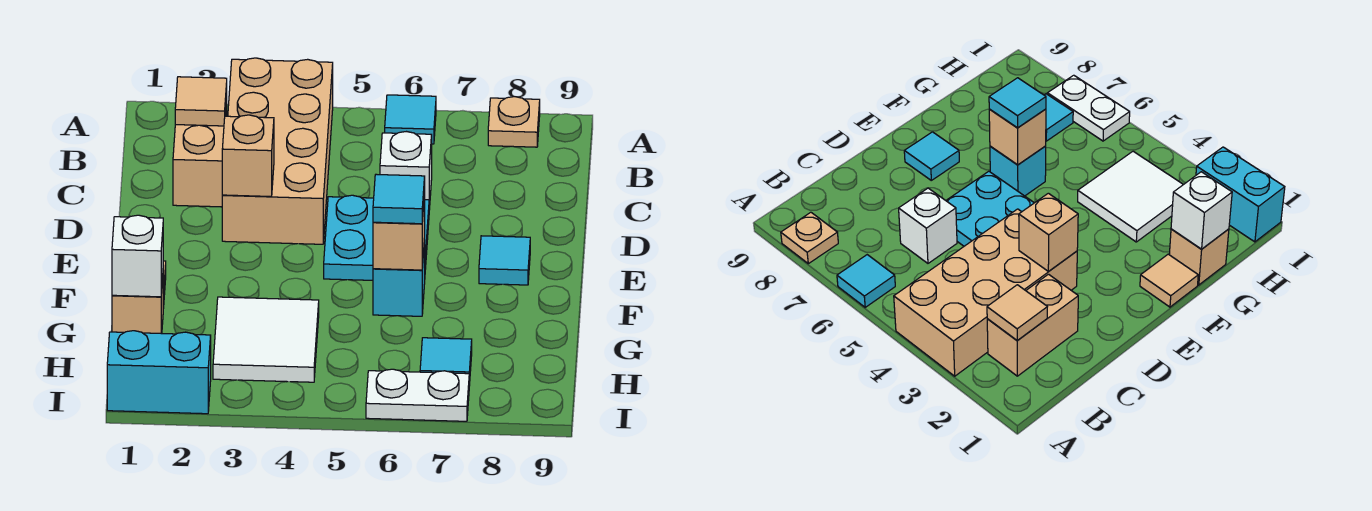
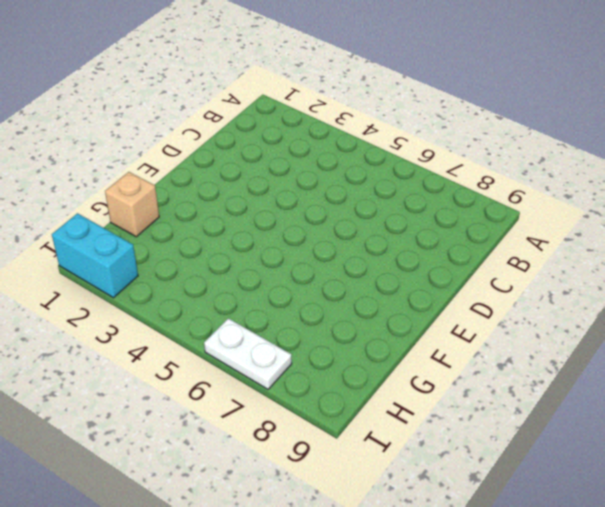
none -> tan 2x4 brick [222,58,333,244]
none -> cyan 1x1 tile [385,95,436,144]
none -> tan 1x1 plate [488,97,540,147]

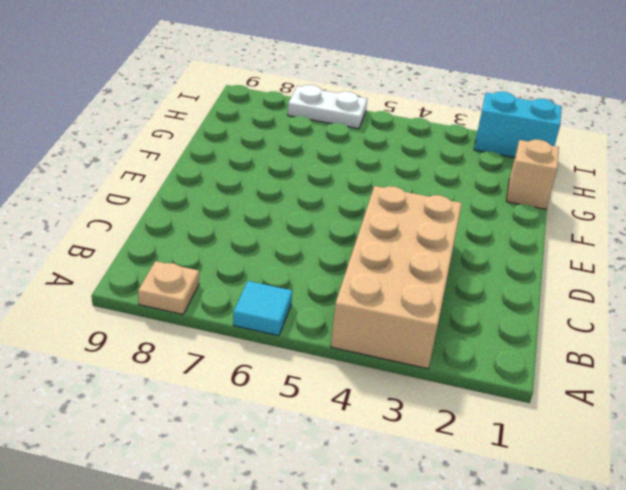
none -> tan 1x2 brick [173,99,227,207]
none -> white 1x1 brick [380,132,432,210]
none -> cyan 2x2 plate [324,195,429,280]

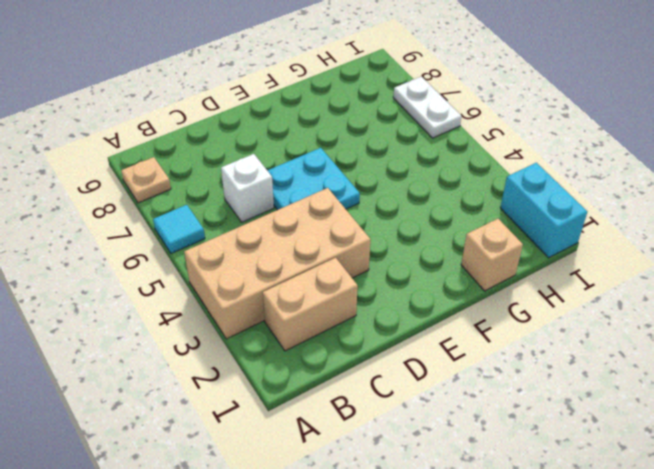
none -> cyan 1x1 tile [479,236,530,285]
none -> tan 1x1 tile [1140,254,1198,307]
none -> cyan 1x1 brick [373,239,425,316]

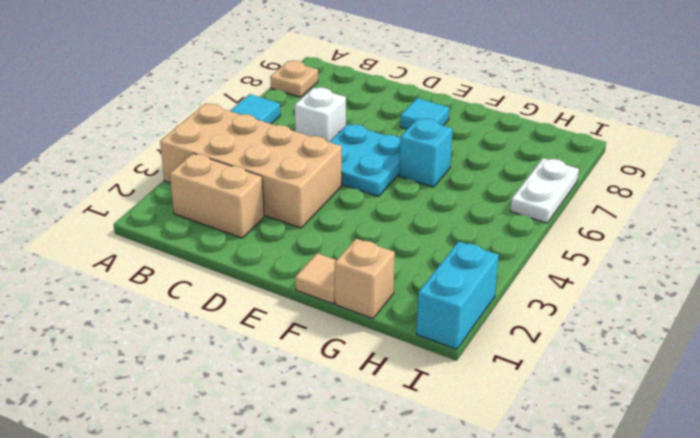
none -> white 2x2 tile [213,297,319,382]
none -> cyan 1x1 tile [420,338,472,386]
none -> tan 1x1 tile [175,77,227,126]

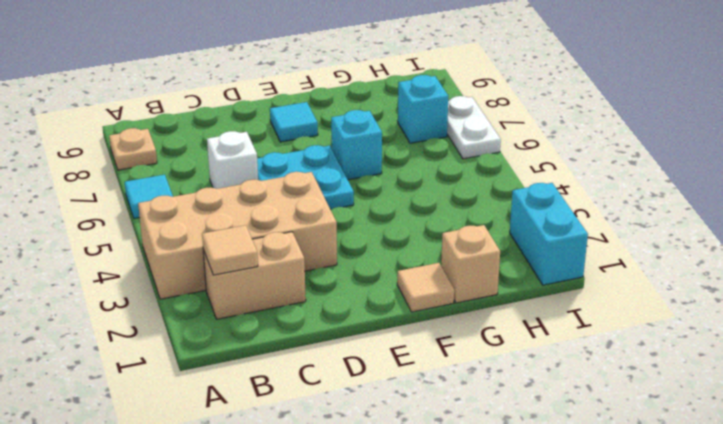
cyan 1x1 brick [398,75,448,143] -> cyan 1x1 tile [420,338,472,386]
none -> white 2x2 tile [213,297,319,382]
none -> tan 1x1 brick [222,115,274,196]
none -> tan 1x1 brick [373,192,425,270]

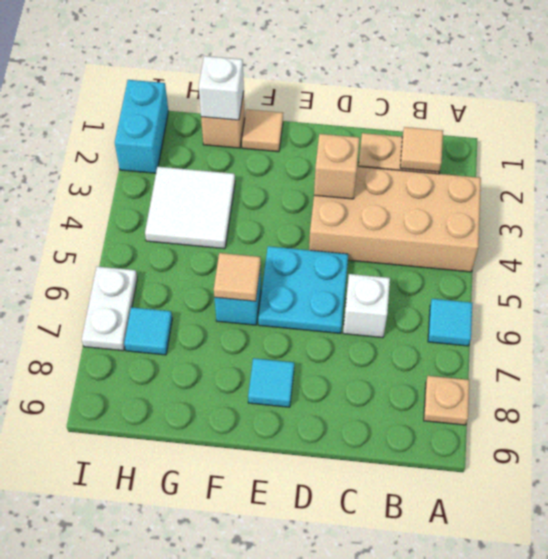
tan 1x1 tile [214,253,261,301] -> tan 1x1 brick [373,192,425,270]
none -> cyan 1x1 tile [373,174,425,224]

